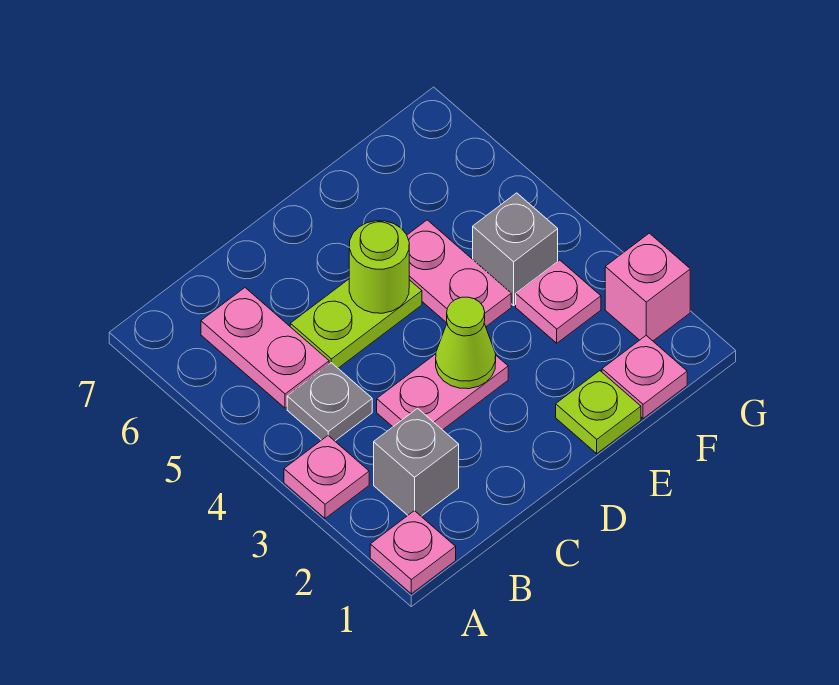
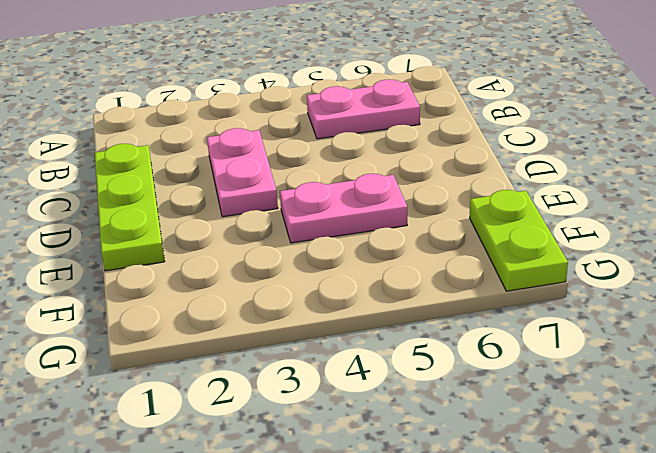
lime 1x3 plate [95,144,165,271] -> lime 1x1 plate [556,371,641,454]
lime 1x2 plate [470,190,568,291] -> lime 1x2 plate moved to [290,279,422,368]
none -> pink 1x1 plate [370,511,456,594]
none -> pink 1x1 plate [284,436,369,518]
none -> grey 1x1 brick [374,408,459,516]

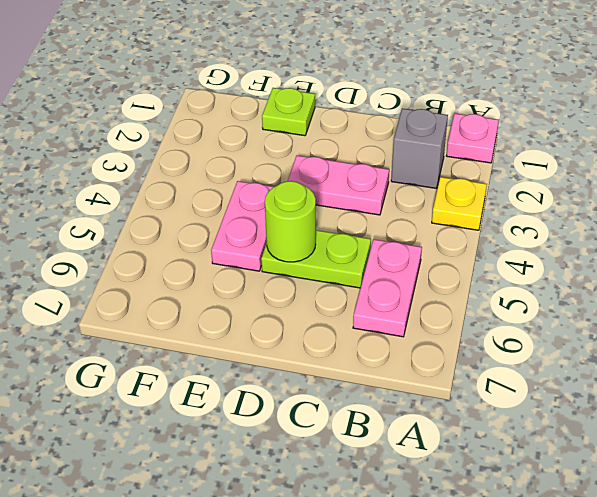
yellow 1x1 plate [432,177,487,230] -> pink 1x1 plate [284,436,369,518]
none -> grey 1x1 plate [287,363,372,441]
none -> pink 1x1 plate [602,336,687,419]
none -> pink 1x1 plate [516,260,601,343]

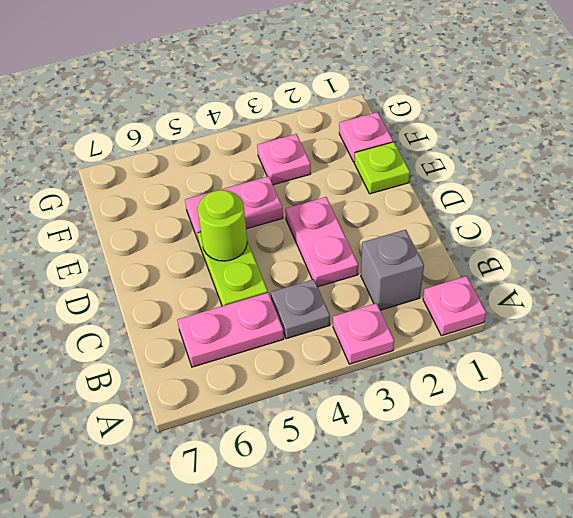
none -> grey 1x1 brick [473,193,558,305]
none -> pink 1x1 brick [605,233,690,341]
none -> lime 1x1 cone [436,297,496,389]

